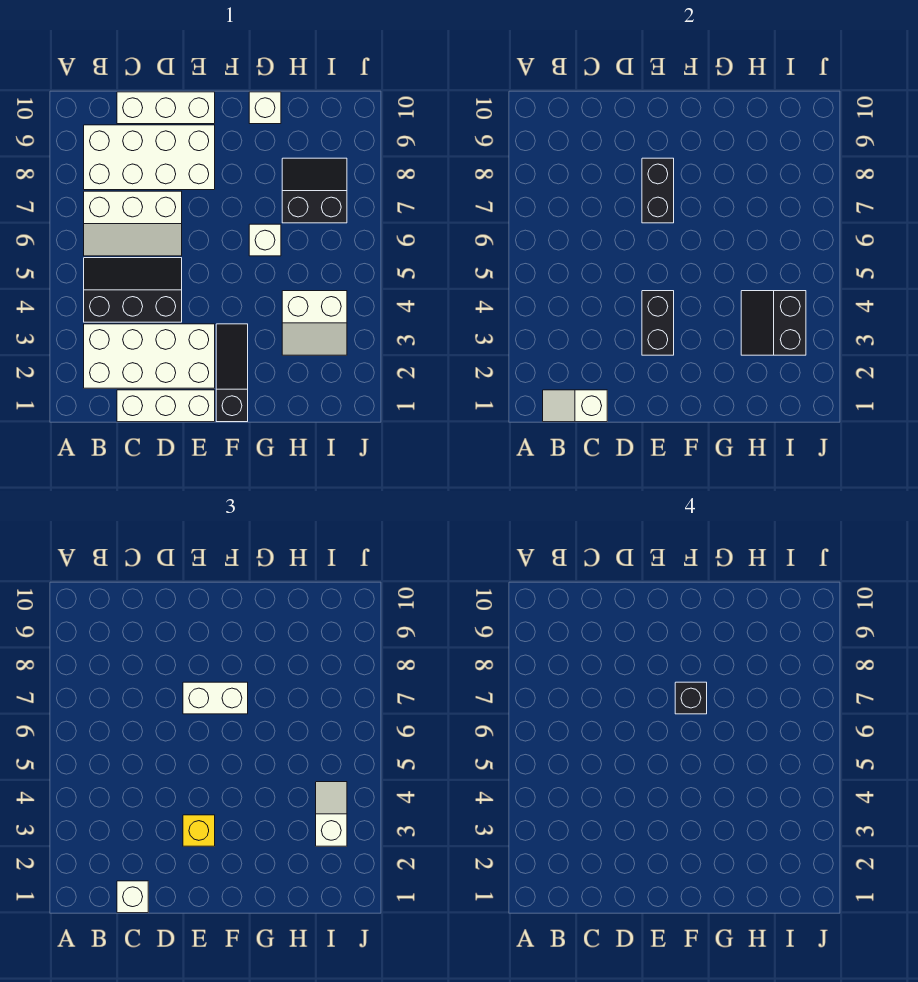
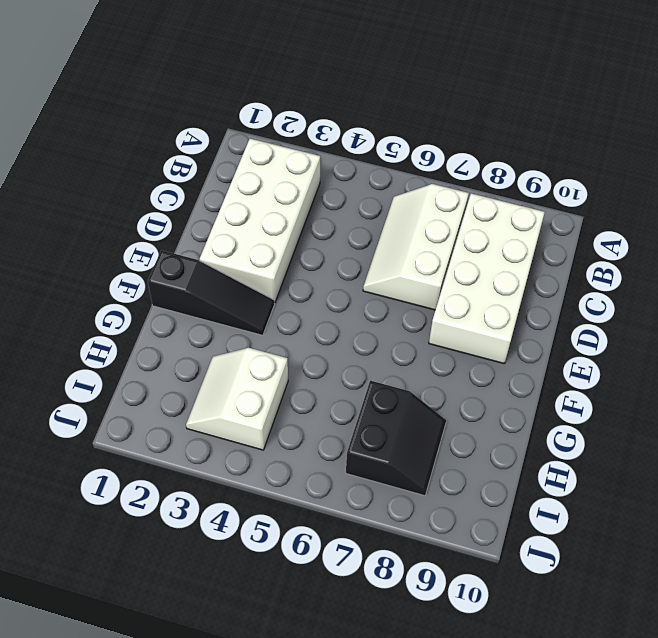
none -> black 2x3 slope [84,258,182,322]
none -> white 1x3 brick [117,390,215,422]
none -> white 1x3 brick [117,92,215,124]

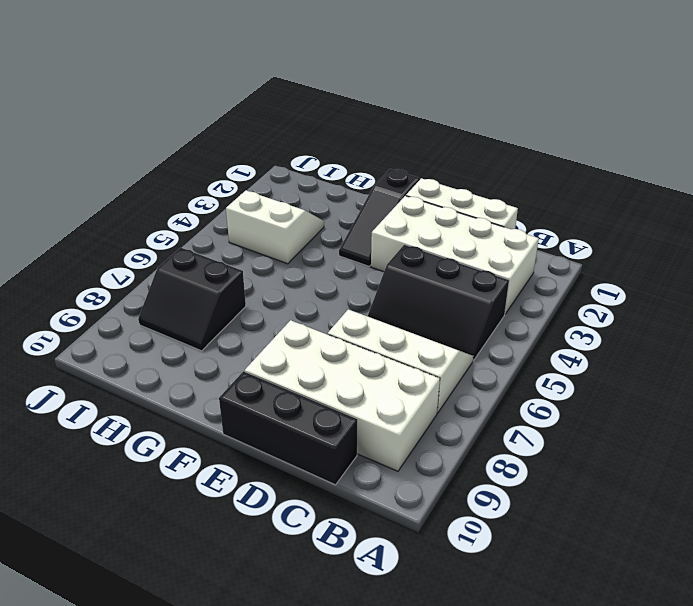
black 1x3 brick [219,371,357,485] -> white 1x3 brick [117,92,215,124]
none -> white 1x1 brick [249,224,281,256]
none -> white 1x1 brick [249,92,281,124]
none -> white 1x2 slope [543,390,607,422]

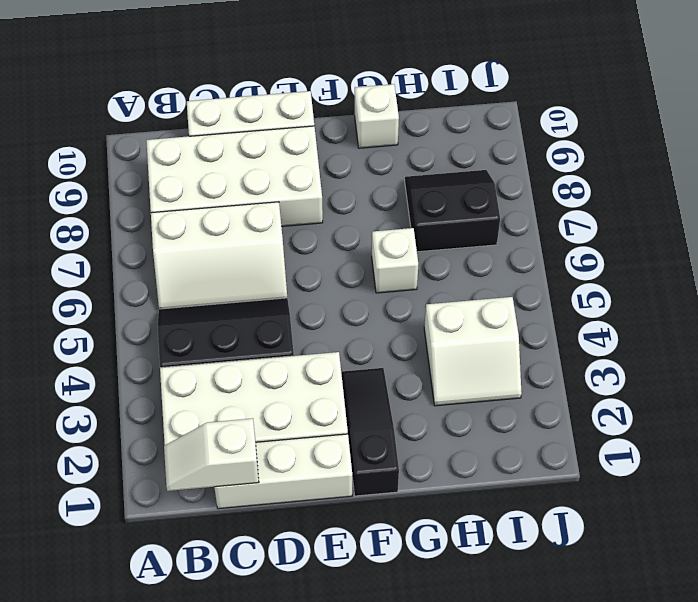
none -> black 1x2 brick [642,291,674,355]
none -> black 1x2 brick [642,158,674,223]
none -> black 2x2 slope [741,291,806,355]

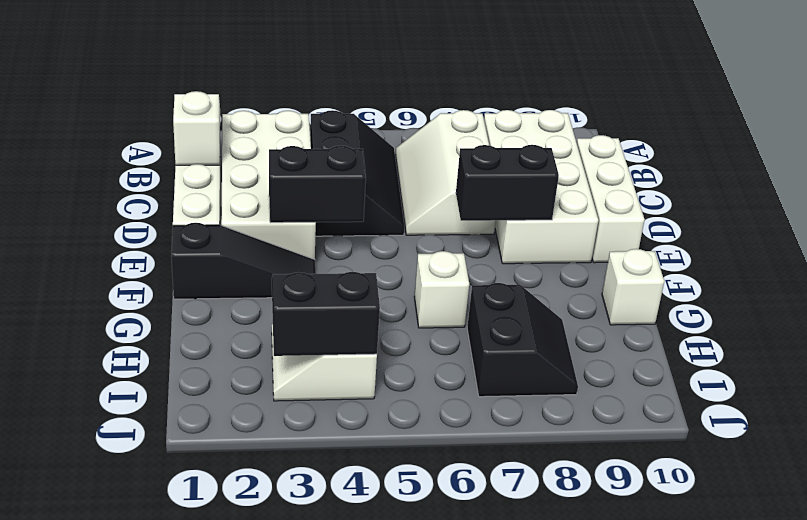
none -> white 1x1 brick [117,881,148,913]
none -> yellow 1x1 brick [183,815,215,846]
none -> white 1x2 brick [183,682,248,714]

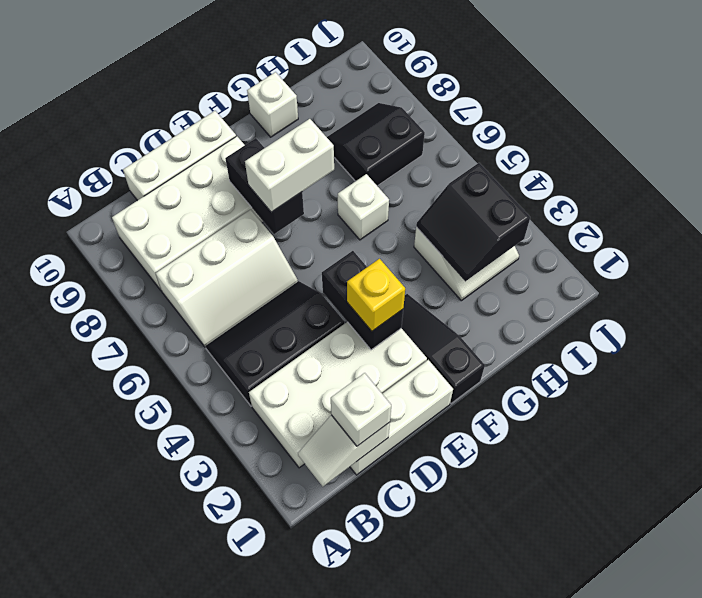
none -> white 1x2 slope [316,782,347,846]
none -> black 1x1 brick [675,682,707,714]

